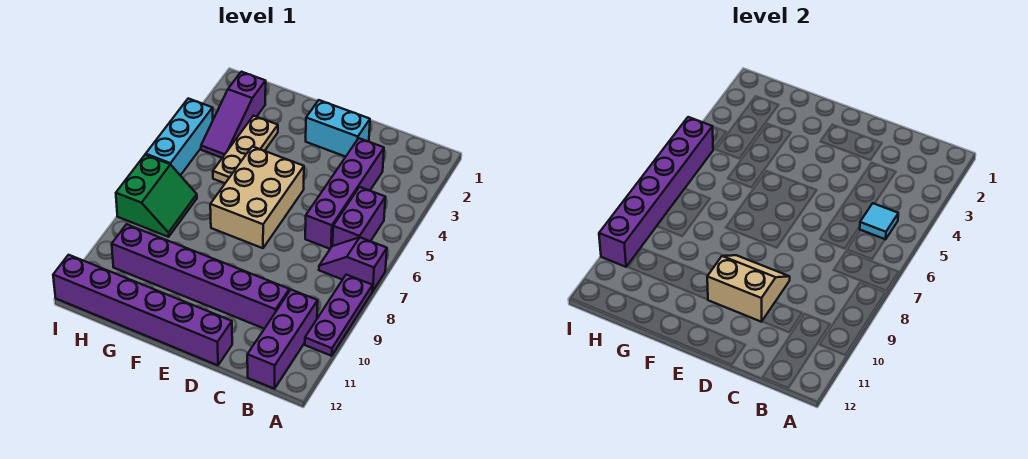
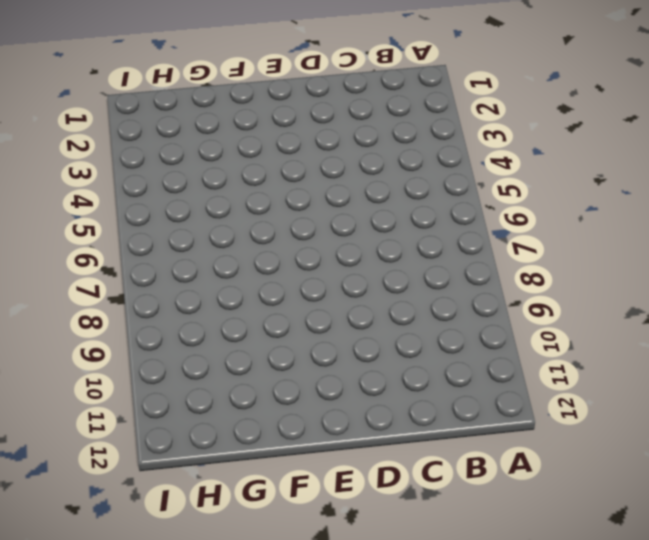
none -> purple 1x2 slope [319,237,387,291]
none -> purple 1x3 plate [305,275,373,356]
none -> purple 1x2 brick [333,187,385,246]

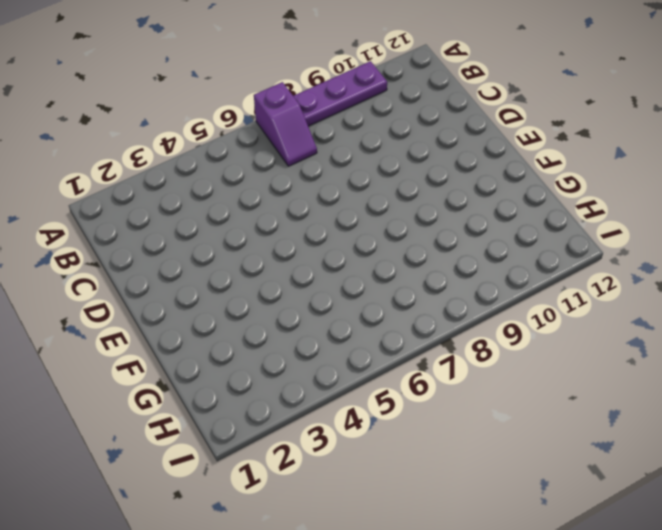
none -> purple 1x2 brick [333,187,385,246]
none -> purple 1x3 brick [247,290,318,389]
none -> purple 1x4 brick [305,138,384,249]

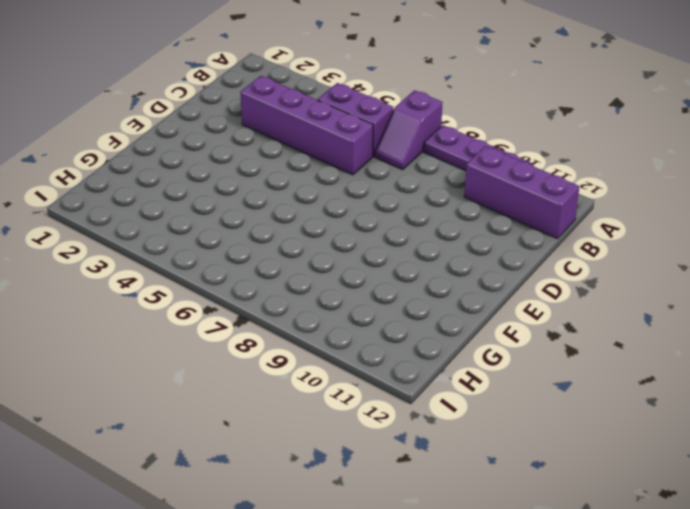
none -> purple 1x6 brick [112,224,289,329]
none -> cyan 1x2 brick [306,100,370,157]
none -> purple 1x6 brick [53,255,232,365]

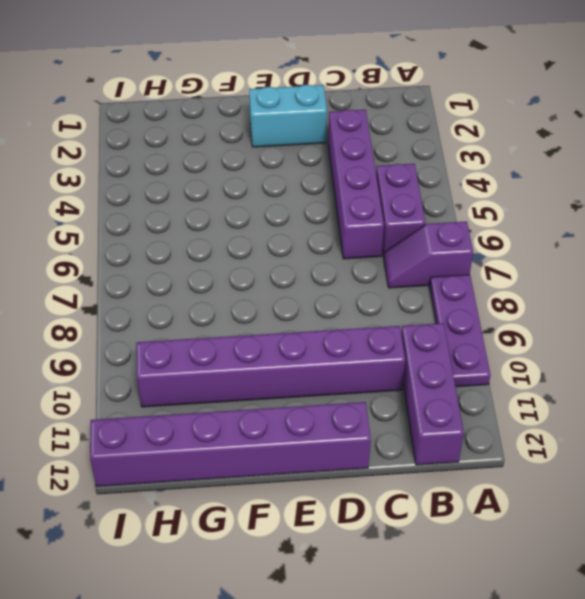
none -> tan 2x3 brick [210,146,304,248]
none -> tan 1x3 plate [213,116,278,183]
none -> purple 1x3 slope [201,72,266,158]

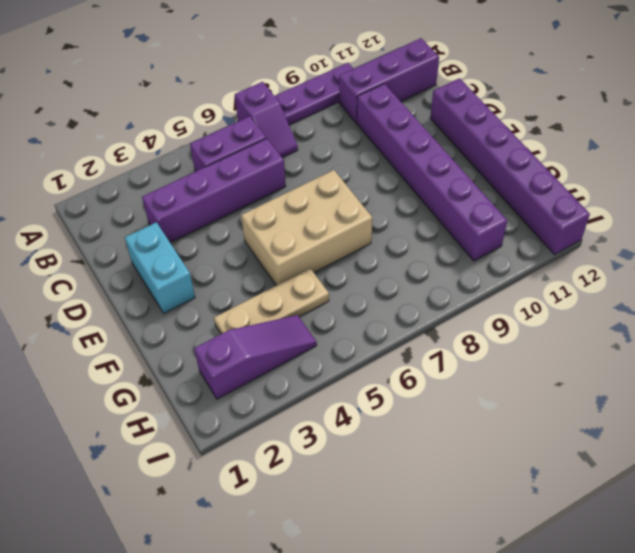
none -> green 2x2 slope [116,155,197,237]
none -> cyan 1x3 brick [146,98,213,175]
none -> cyan 1x1 tile [860,203,898,240]

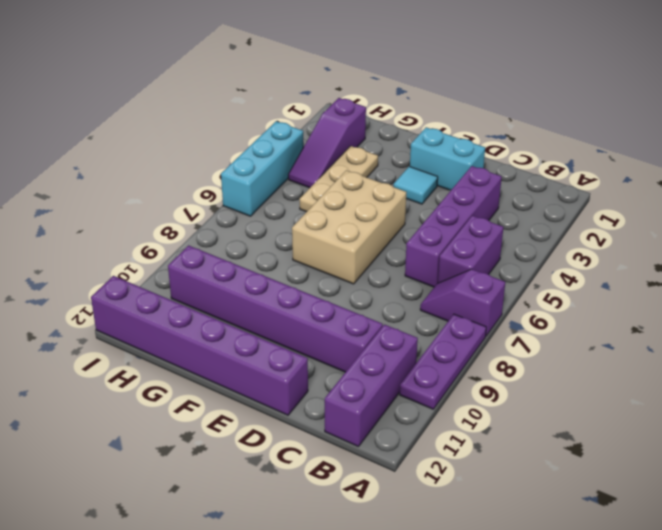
cyan 1x1 tile [394,167,438,204] -> cyan 1x1 tile moved to [860,203,898,240]
none -> green 2x2 slope [116,155,197,237]
none -> tan 2x2 slope [707,255,790,322]
none -> purple 1x6 brick [599,117,713,267]

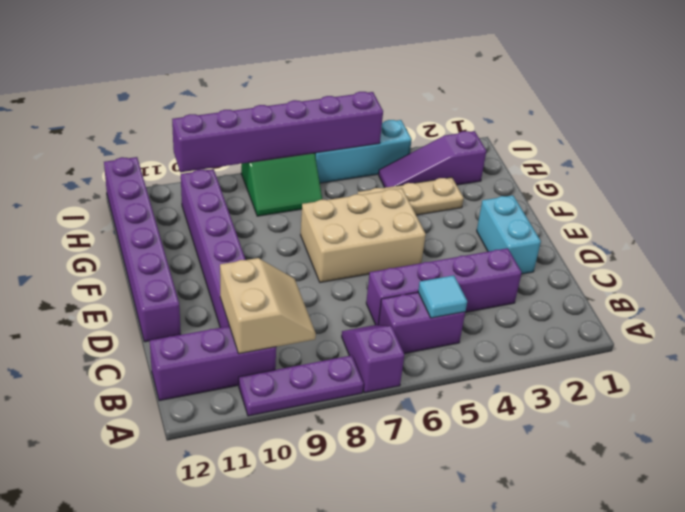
tan 2x2 slope [220,258,316,354] -> tan 2x2 slope moved to [707,255,790,322]

